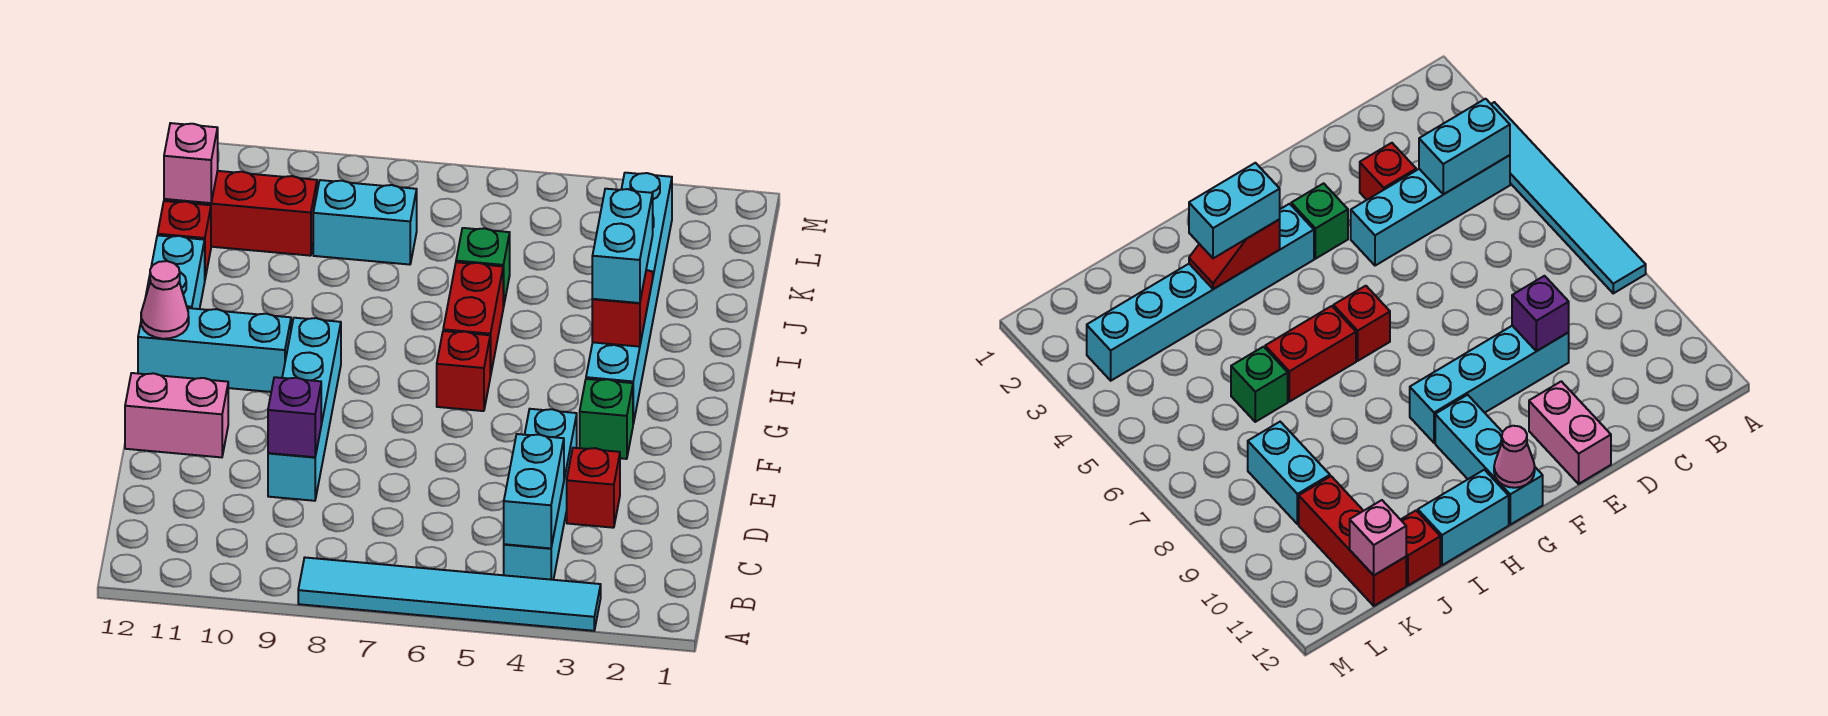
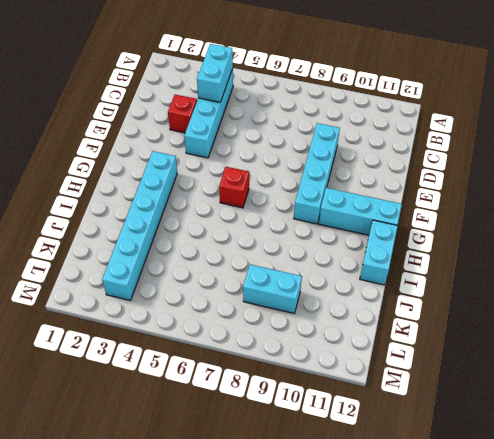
none -> cyan 1x6 tile [298,558,601,631]
none -> pink 1x2 brick [125,373,228,457]
none -> green 1x1 brick [580,379,633,459]

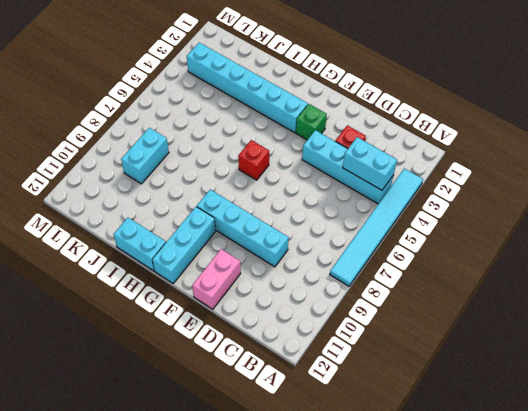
none -> red 1x2 brick [443,262,503,376]
none -> green 1x1 brick [456,228,510,308]
none -> red 1x1 brick [158,201,211,278]

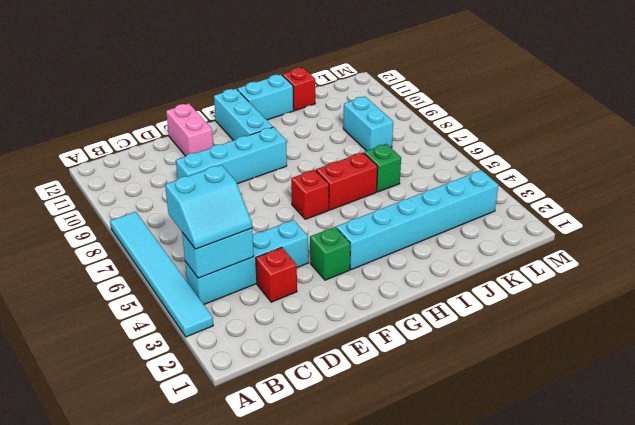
cyan 2x2 slope [165,165,252,249] -> none
none -> red 1x3 brick [164,171,317,256]
none -> purple 1x1 brick [268,377,321,457]
none -> pink 1x1 cone [141,261,189,339]

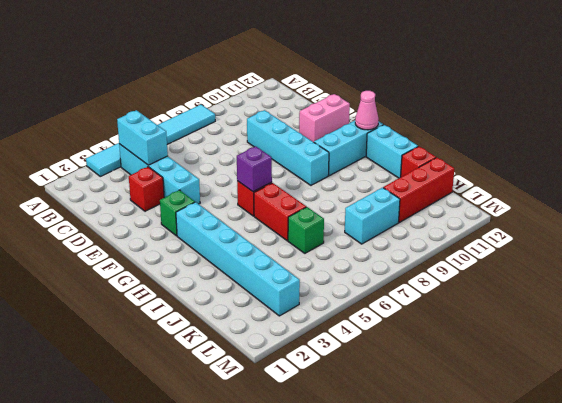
purple 1x1 brick [237,146,272,192] -> purple 1x1 brick moved to [268,377,321,457]
none -> red 1x2 slope [592,270,653,347]
none -> pink 1x1 brick [164,123,218,203]
none -> cyan 1x2 brick [592,189,653,303]

